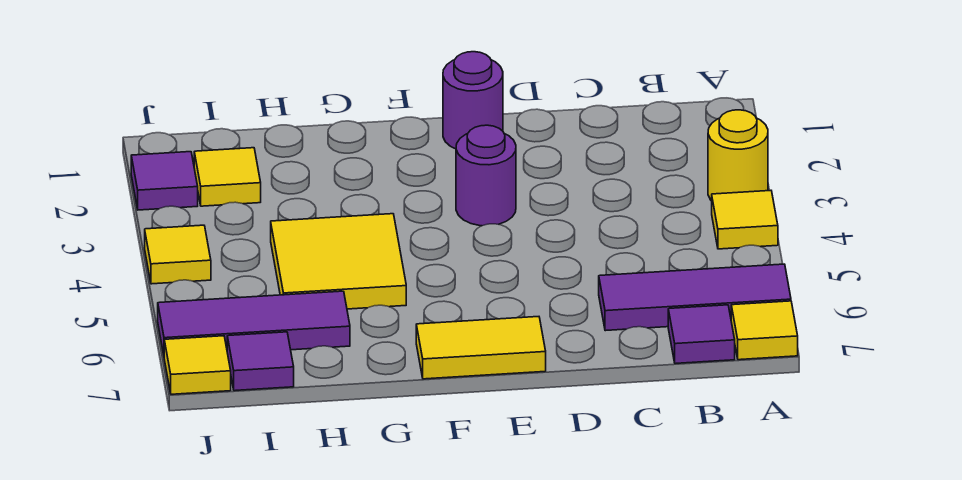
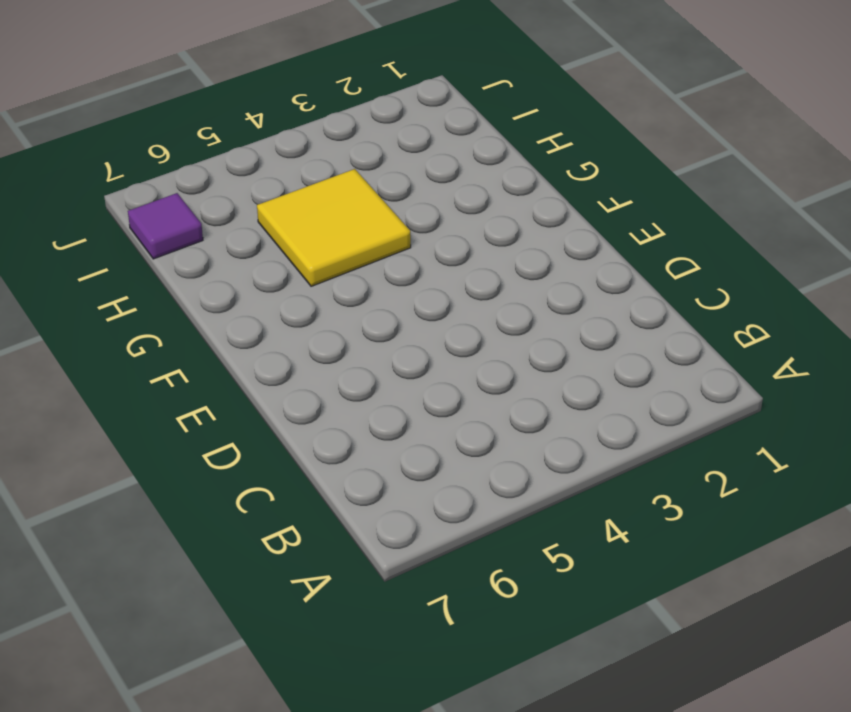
none -> yellow 1x1 round brick [708,110,768,201]
none -> yellow 1x1 tile [712,190,778,249]
none -> purple 1x3 tile [599,264,791,331]

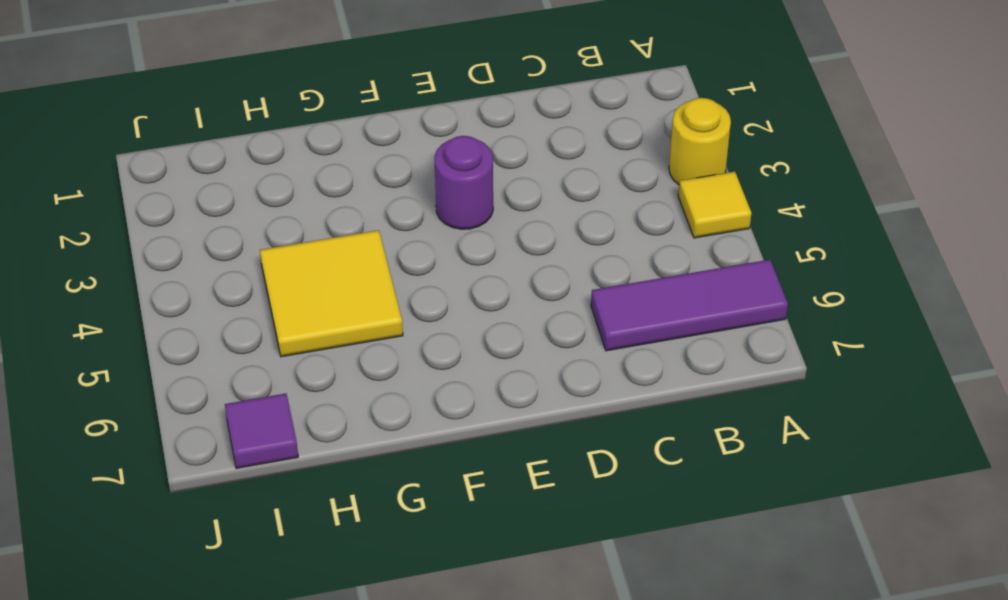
none -> yellow 1x1 tile [731,301,798,360]
none -> purple 1x1 tile [668,305,735,364]
none -> purple 1x1 round brick [443,52,503,149]

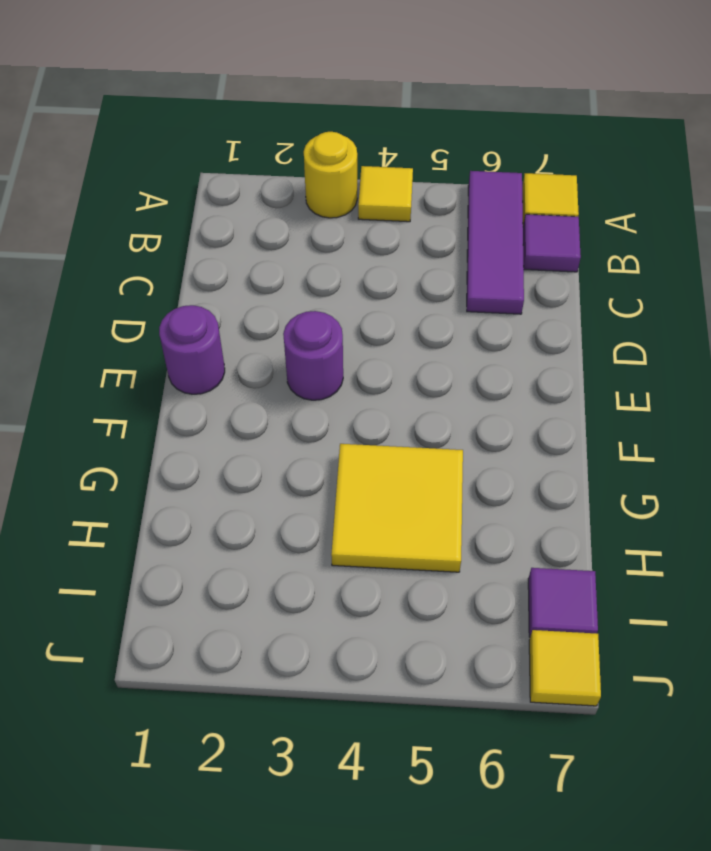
none -> yellow 1x2 tile [416,317,546,379]
none -> purple 1x3 tile [158,291,350,354]
none -> yellow 1x1 tile [194,148,261,206]

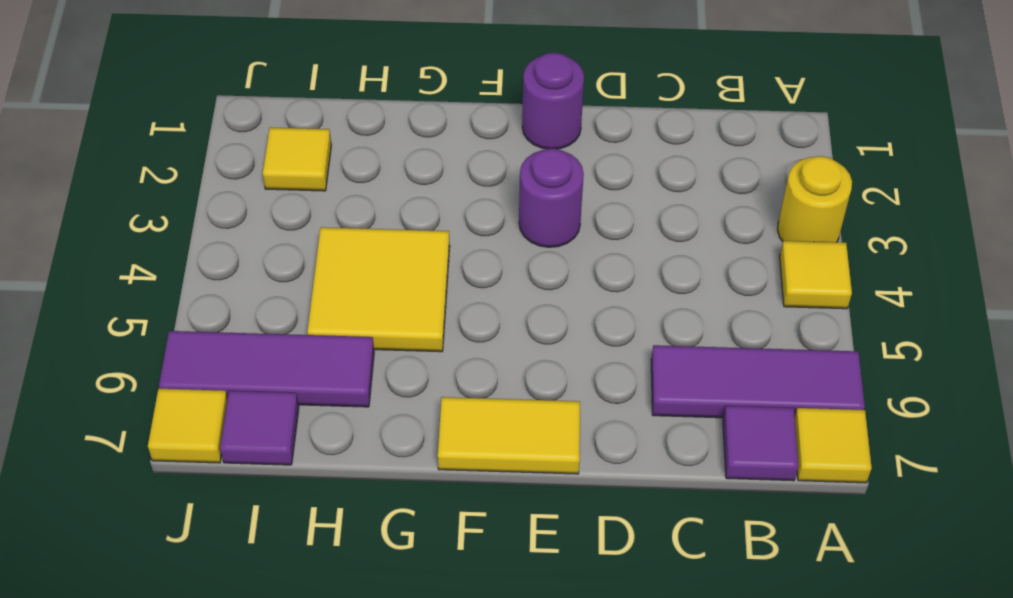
none -> purple 1x1 tile [131,152,198,210]
none -> yellow 1x1 tile [145,225,211,284]

